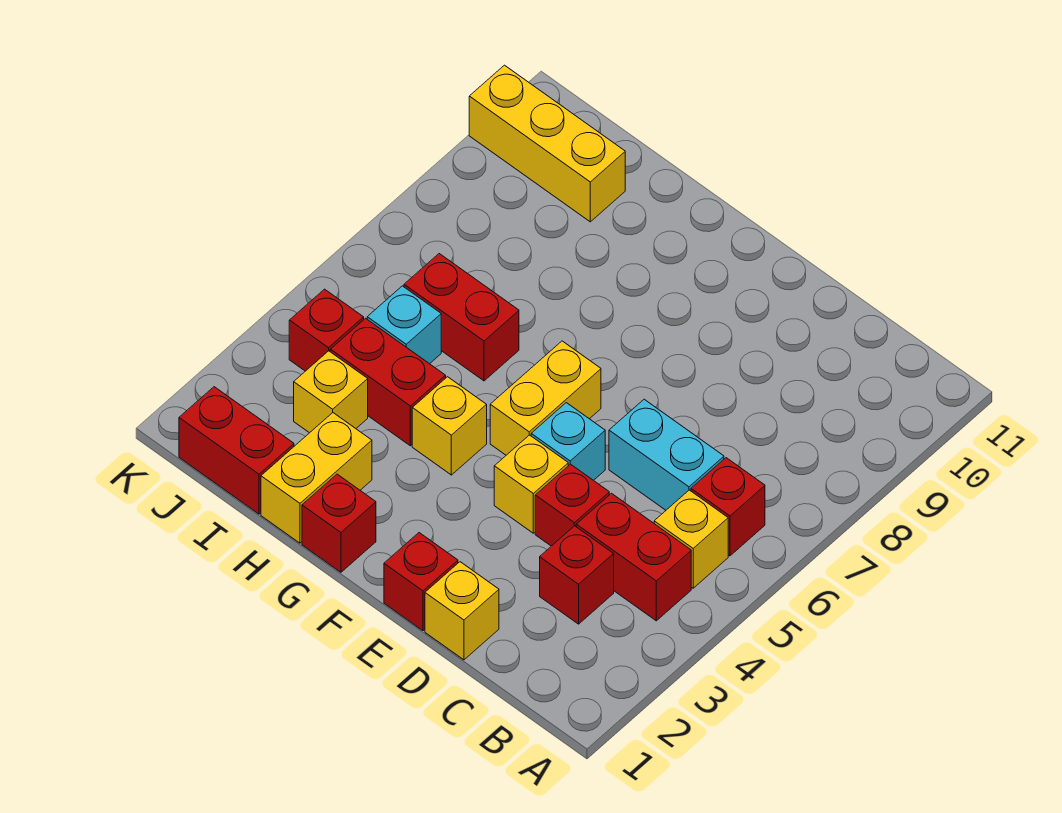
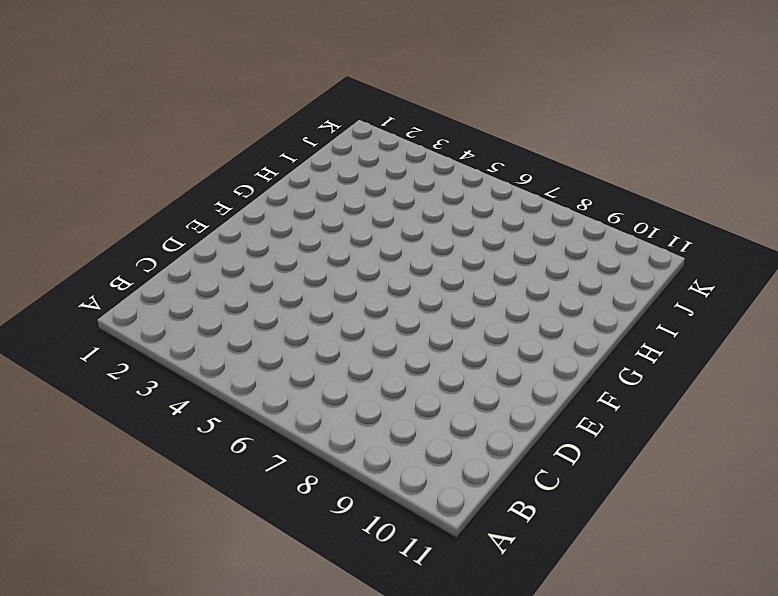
none -> red 1x2 brick [576,493,691,621]
none -> yellow 1x1 brick [654,490,728,588]
none -> red 1x1 brick [691,458,765,556]

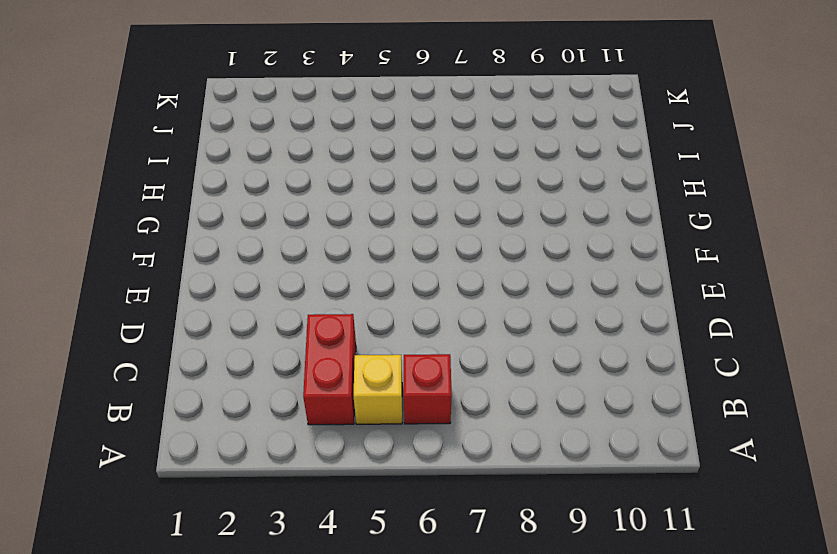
none -> red 1x1 brick [540,526,614,624]
none -> cyan 1x2 brick [609,399,724,510]
none -> yellow 1x1 brick [425,562,499,660]

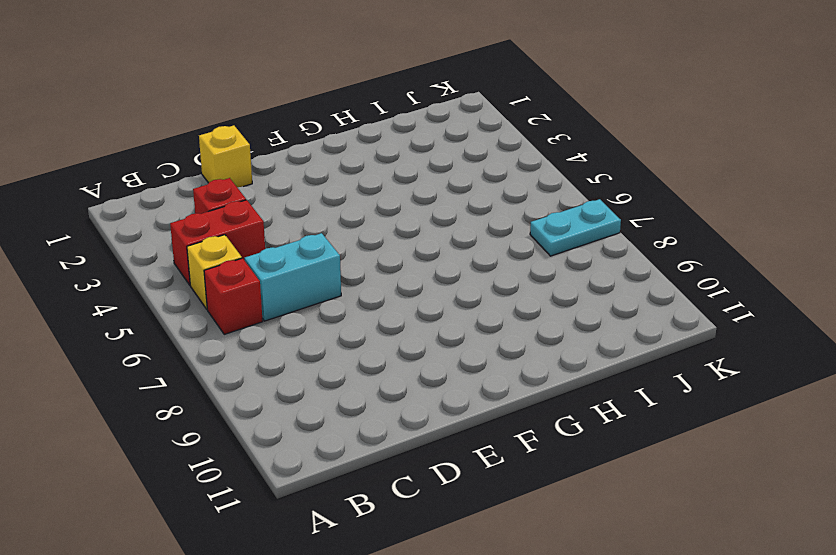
cyan 1x2 plate [530,199,621,256] -> none
none -> red 1x1 brick [535,464,609,546]
none -> red 1x1 brick [384,533,458,631]
none -> yellow 1x1 brick [494,435,568,533]

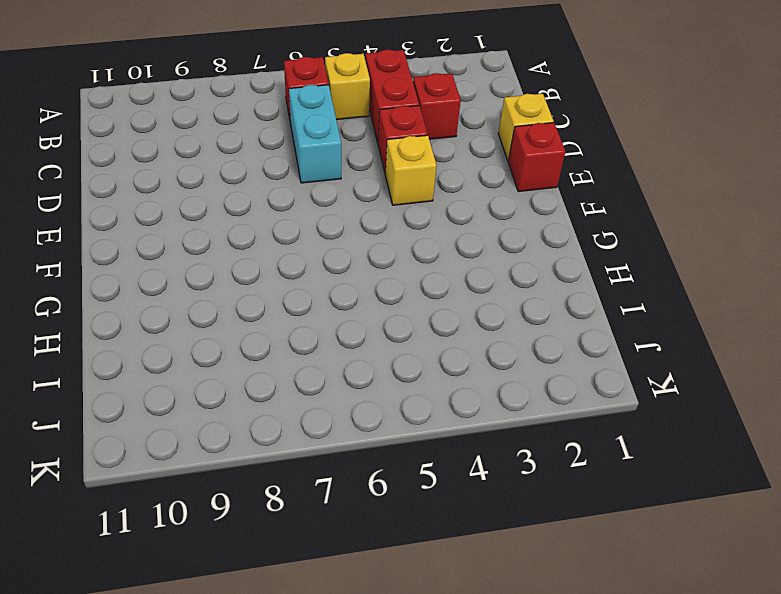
none -> cyan 1x1 brick [531,403,605,480]
none -> yellow 1x2 brick [490,341,601,455]
none -> red 1x1 brick [302,474,376,572]

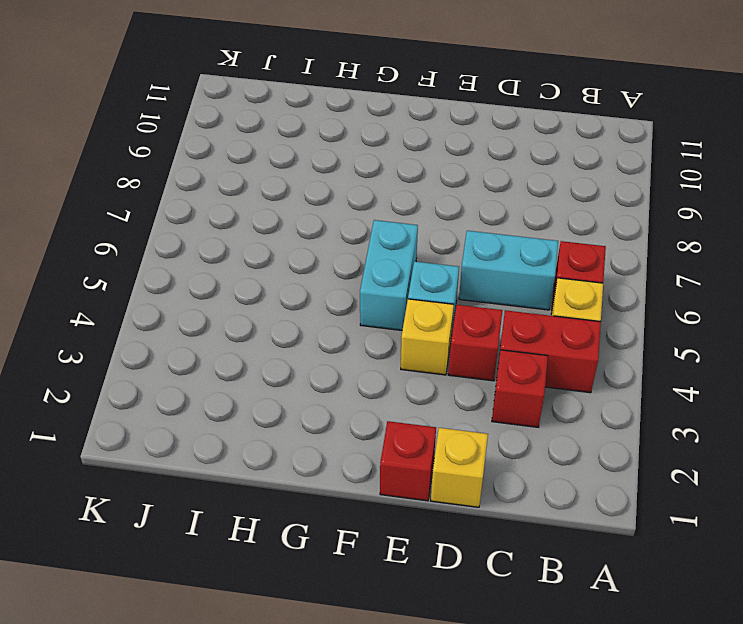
cyan 1x2 brick [360,220,418,330] -> yellow 1x2 brick [490,341,601,455]
none -> red 1x1 brick [302,474,376,572]
none -> yellow 1x1 brick [412,377,487,475]
none -> yellow 1x2 brick [261,413,372,543]

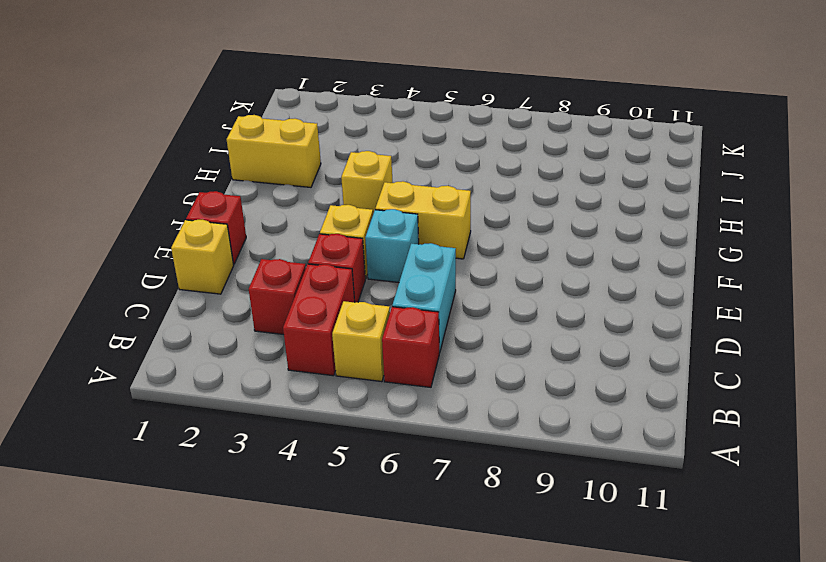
none -> red 1x1 brick [302,474,376,572]
none -> red 1x2 brick [330,318,446,446]
none -> red 1x2 brick [404,254,519,381]

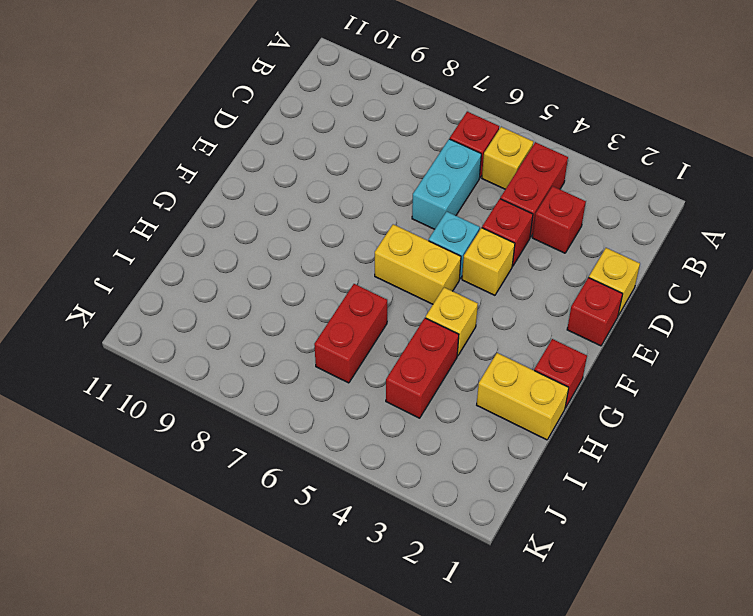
none -> red 1x2 brick [179,387,294,514]
none -> yellow 1x1 brick [294,351,368,433]
none -> cyan 1x1 brick [367,286,441,364]

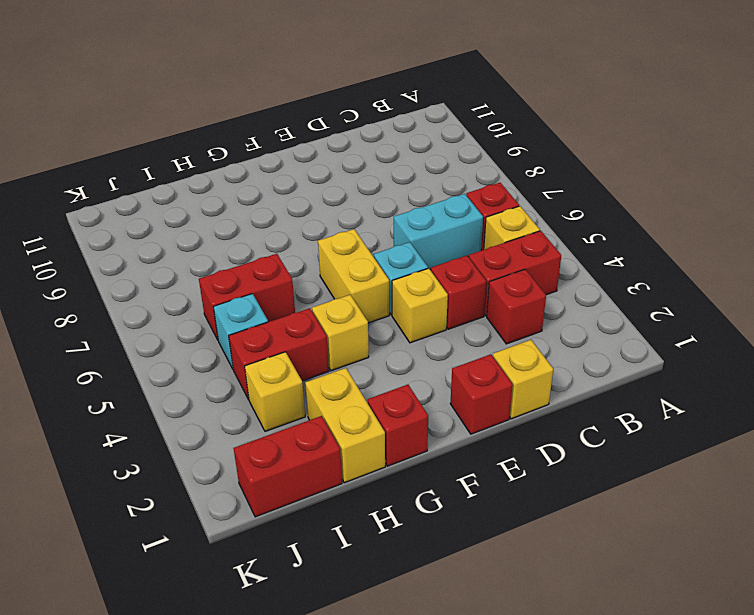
none -> yellow 1x3 brick [469,65,625,222]
none -> red 1x1 brick [289,289,364,371]

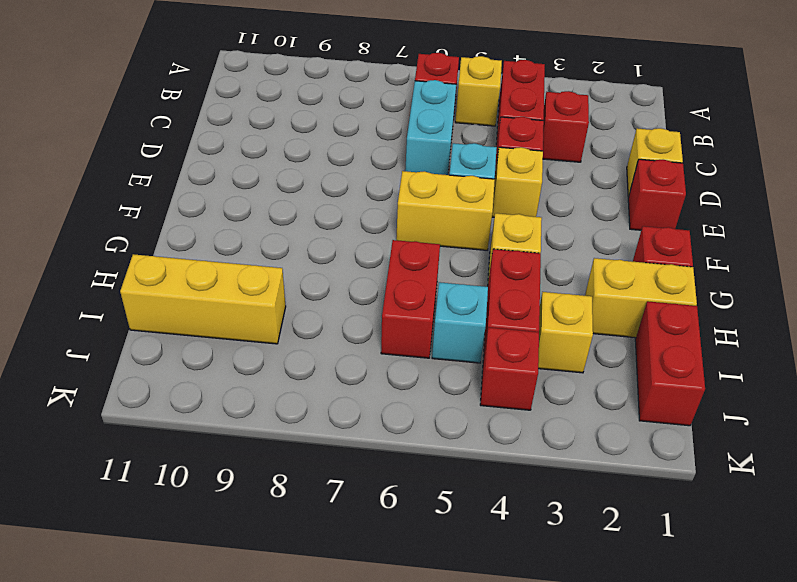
yellow 1x3 brick [120,254,286,344] -> yellow 1x3 brick turned to [469,65,625,222]

